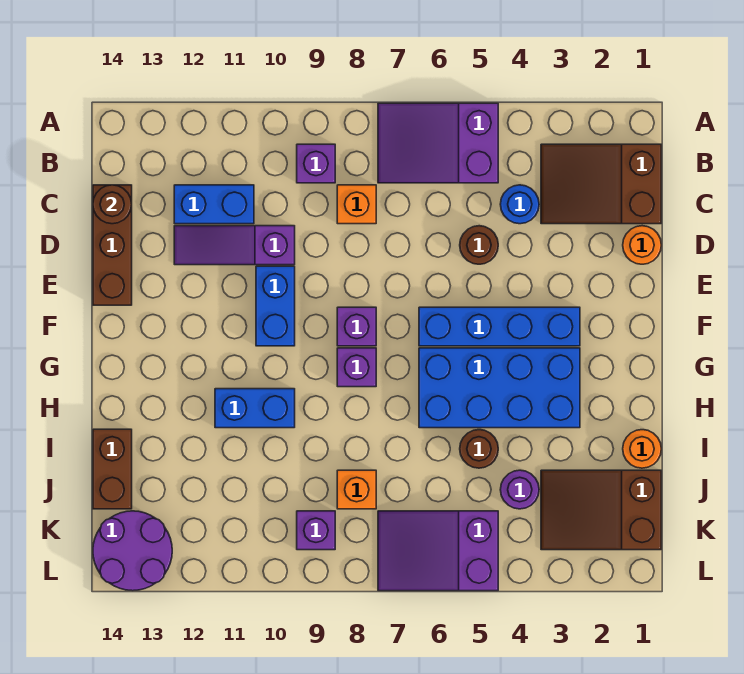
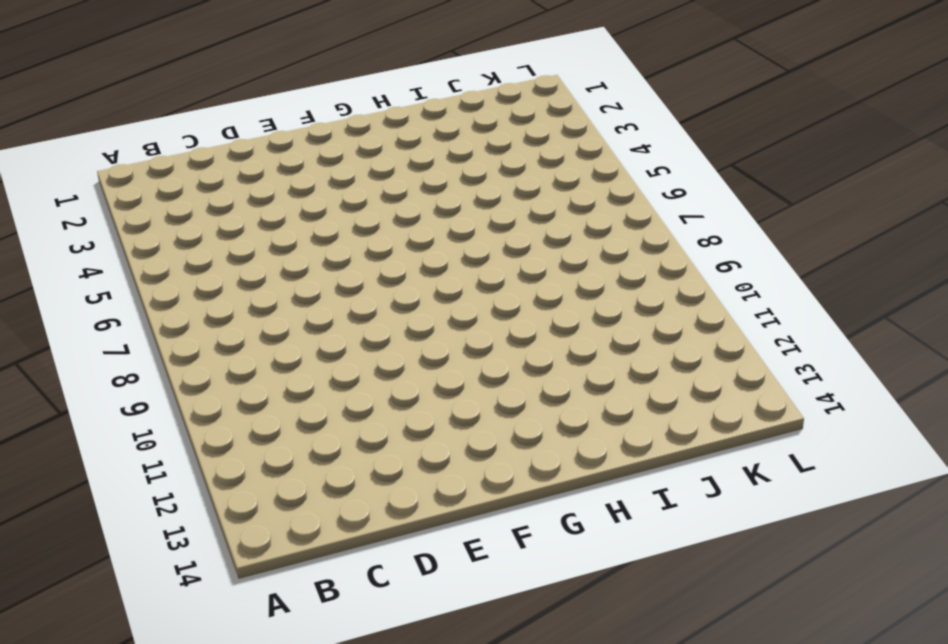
none -> purple 2x3 slope [378,103,498,183]
none -> brown 2x3 slope [541,144,661,224]
none -> purple 1x1 brick [297,144,335,183]

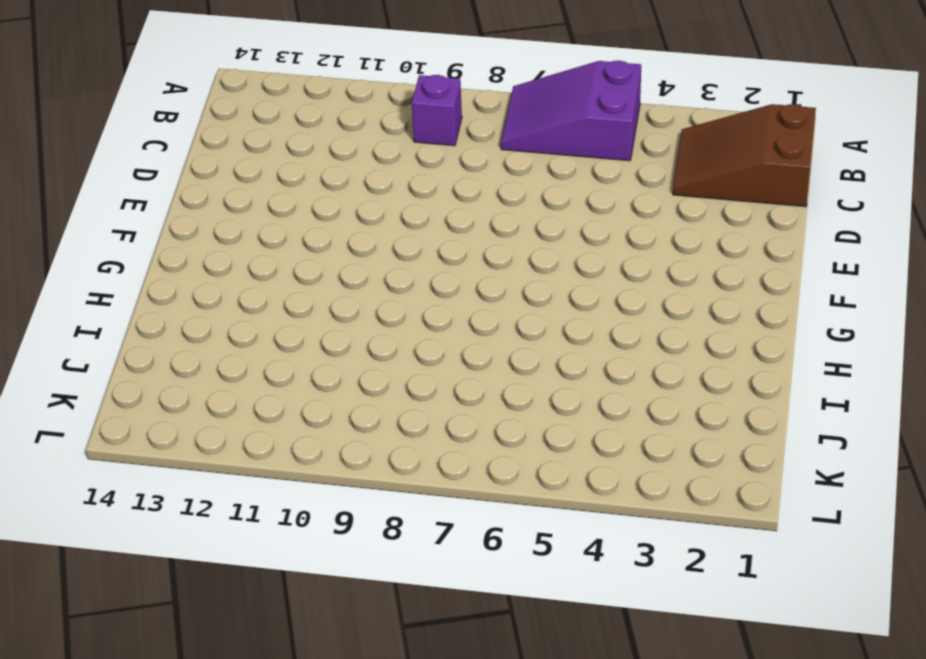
none -> blue 1x1 round brick [500,185,539,224]
none -> orange 1x1 brick [337,185,376,224]
none -> blue 1x2 brick [174,185,254,224]

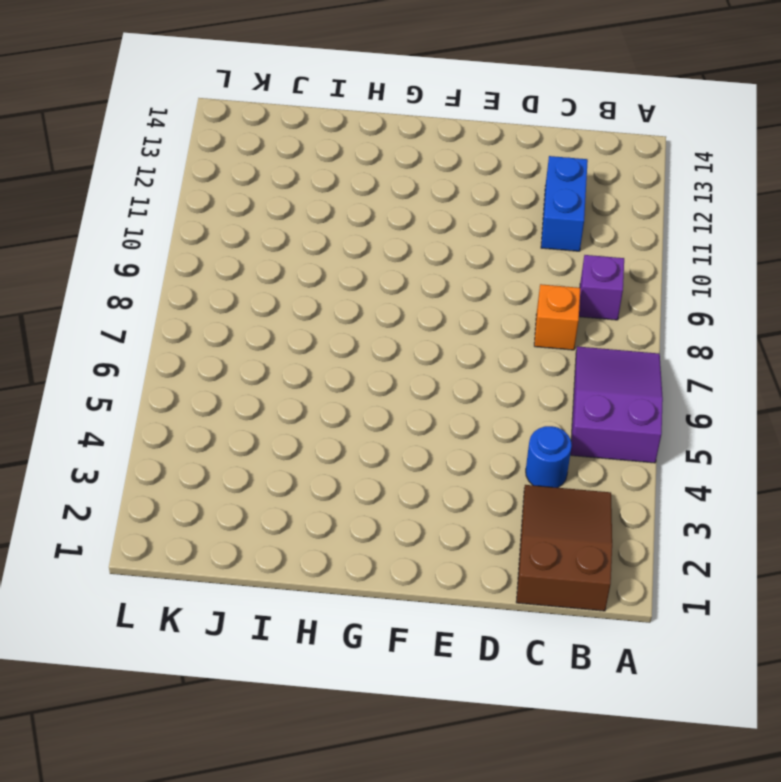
none -> brown 1x3 brick [93,185,132,305]
none -> orange 1x1 round brick [623,226,661,264]
none -> brown 1x1 round brick [460,226,498,264]

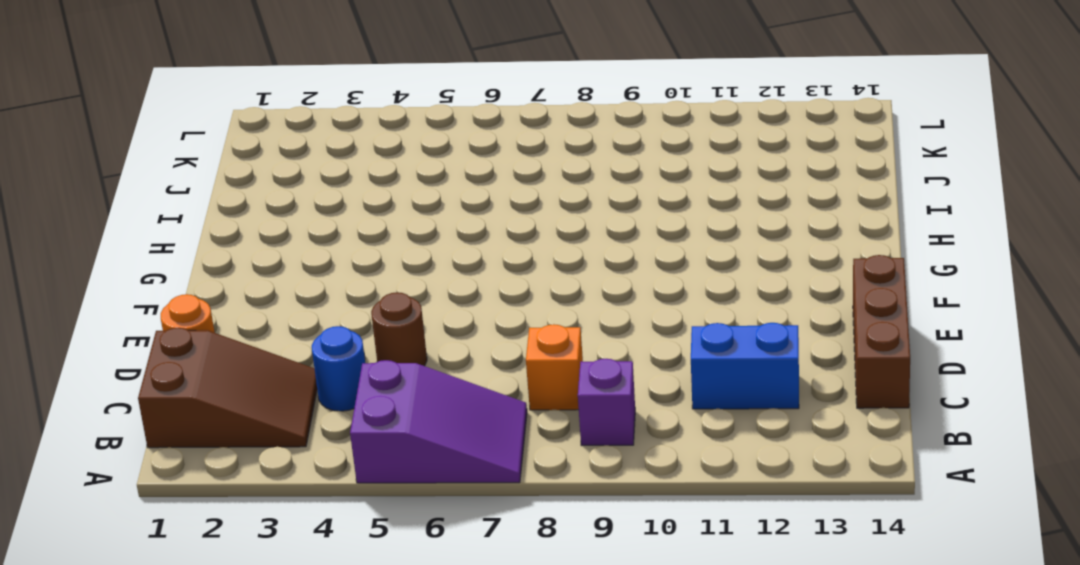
none -> purple 1x3 slope [174,226,295,265]
none -> blue 1x2 brick [256,266,295,346]
none -> blue 1x4 brick [419,307,580,346]

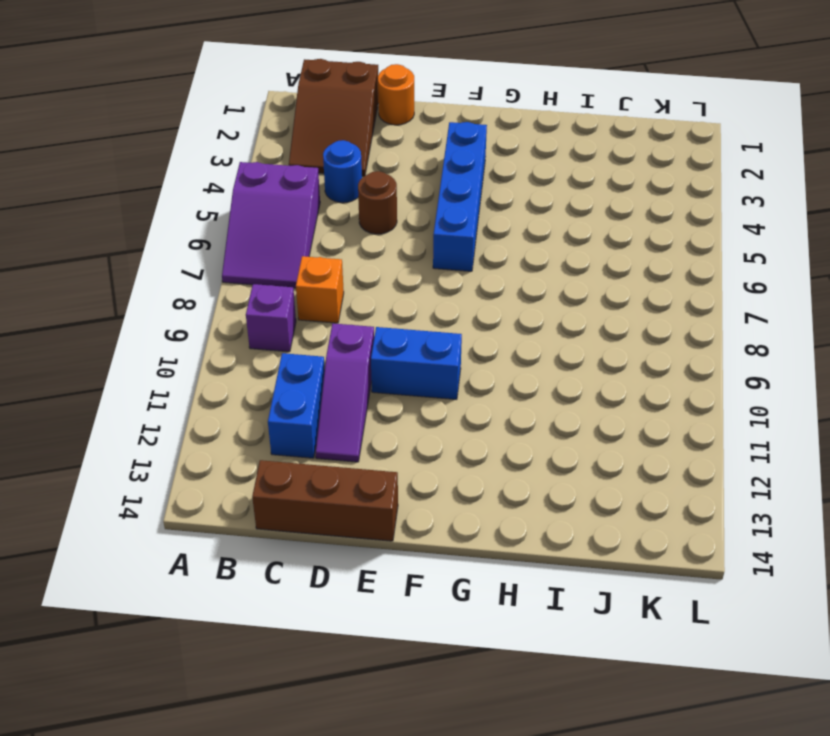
none -> purple 1x1 brick [337,307,376,346]
none -> blue 2x4 brick [419,348,580,428]
none -> purple 1x1 brick [337,348,376,387]

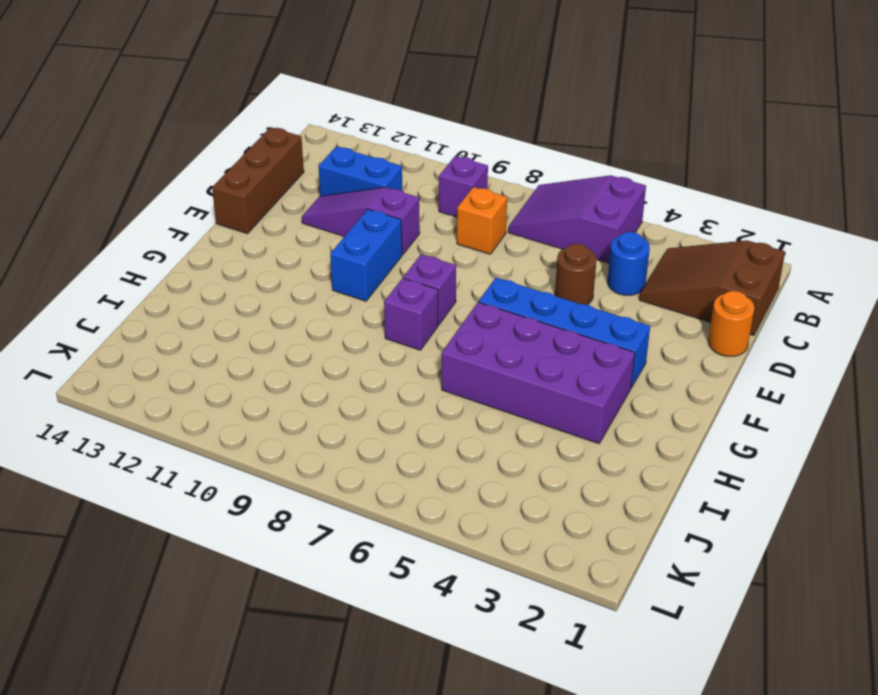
purple 2x4 brick [442,302,635,444] -> blue 2x4 brick [419,348,580,428]
none -> blue 1x2 brick [215,389,295,428]
none -> orange 1x1 round brick [623,430,661,468]
none -> brown 1x1 round brick [460,430,498,468]

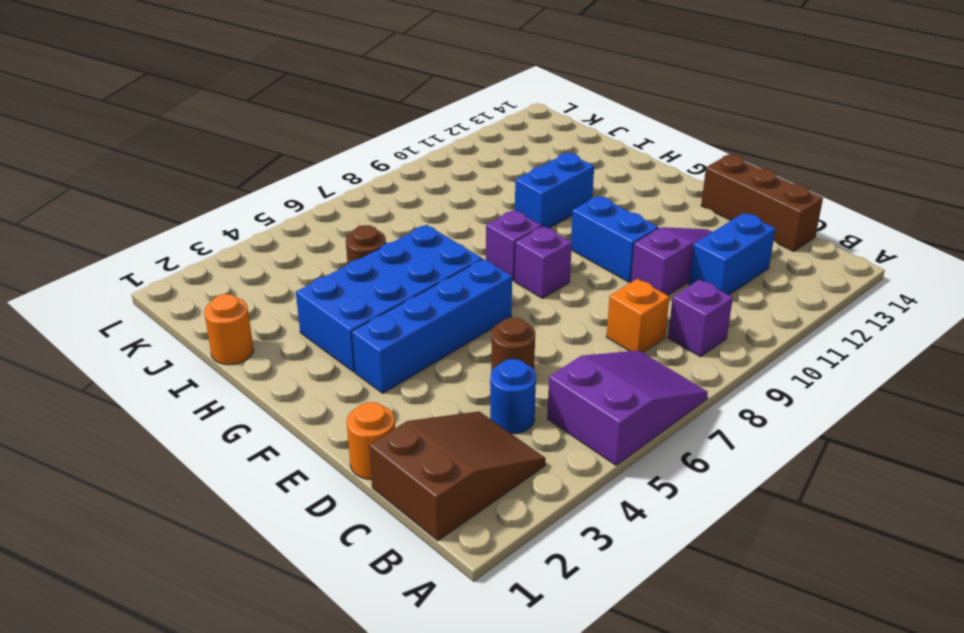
none -> brown 1x2 brick [93,429,132,509]
none -> brown 2x3 slope [541,470,661,550]
none -> purple 1x1 round brick [500,470,539,509]

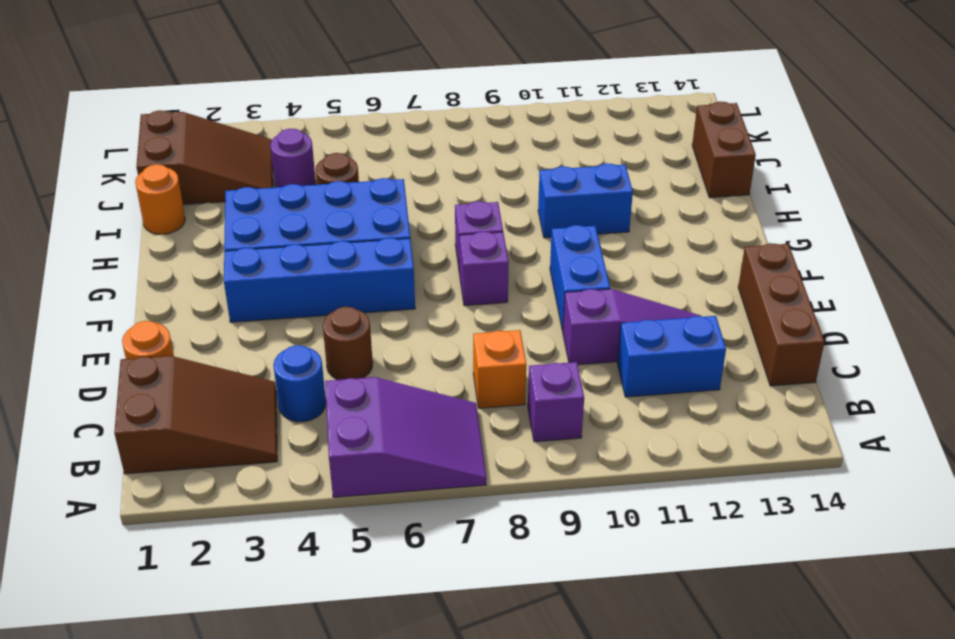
none -> orange 1x1 brick [337,470,376,509]
none -> purple 2x3 slope [378,511,498,591]
none -> purple 1x1 brick [297,511,335,550]

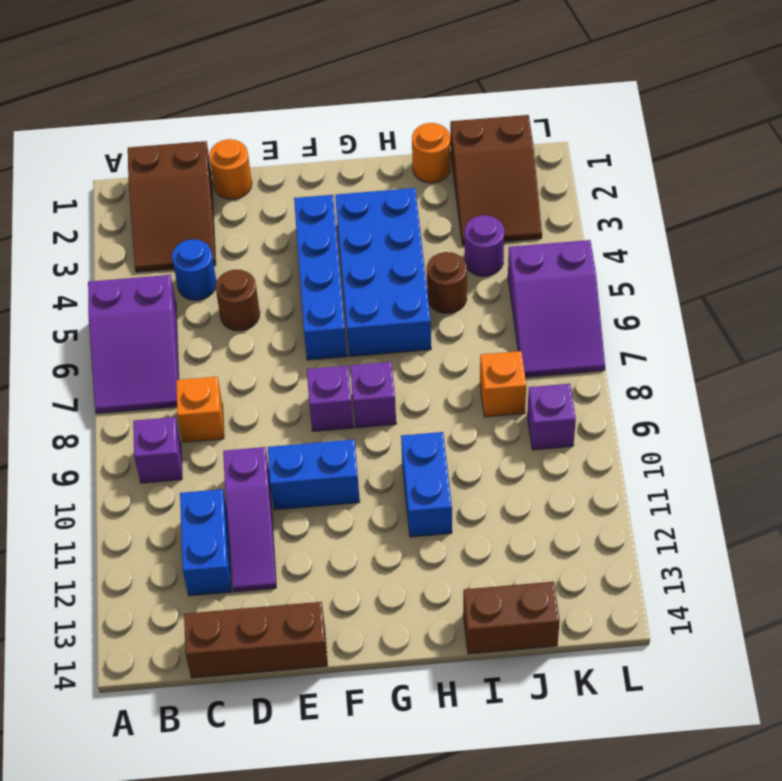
none -> purple 2x2 round brick [93,511,172,591]
none -> brown 1x1 round brick [93,185,132,224]

